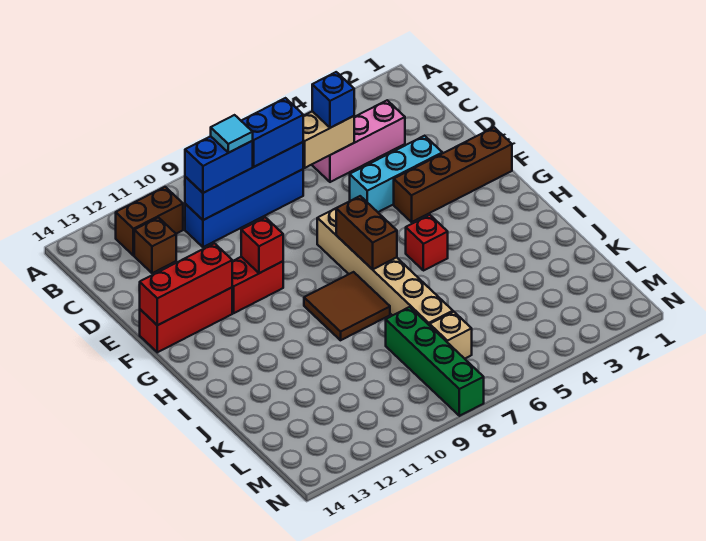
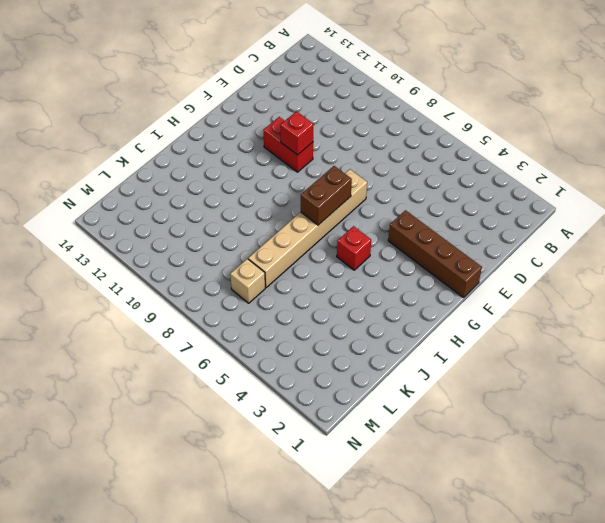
none -> brown 1x2 brick [116,187,183,256]
none -> pink 1x3 brick [312,100,405,182]
none -> blue 1x4 brick [185,169,303,247]

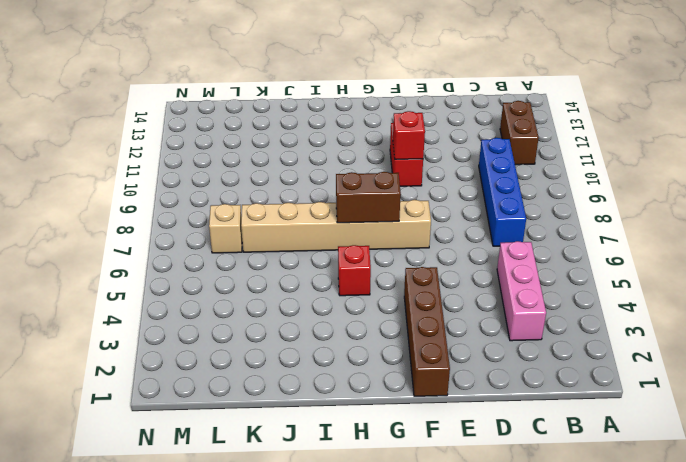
none -> brown 1x1 brick [134,217,176,273]
none -> cyan 1x3 brick [350,136,442,212]
none -> red 1x3 brick [140,288,232,352]

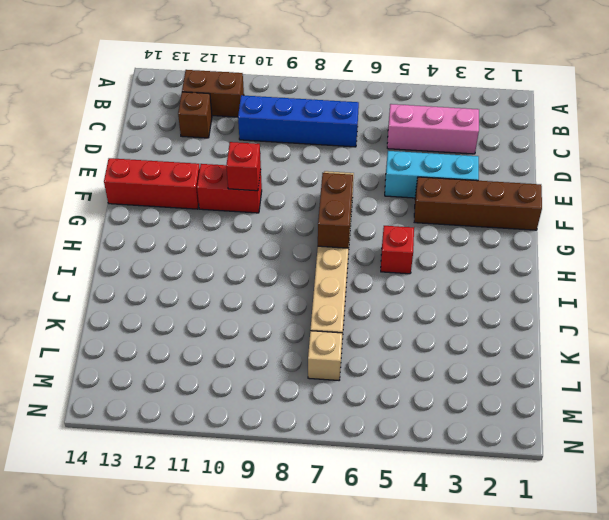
none -> brown 2x2 tile [304,272,390,340]
none -> green 1x4 brick [386,307,484,416]
none -> tan 1x2 brick [303,111,354,168]

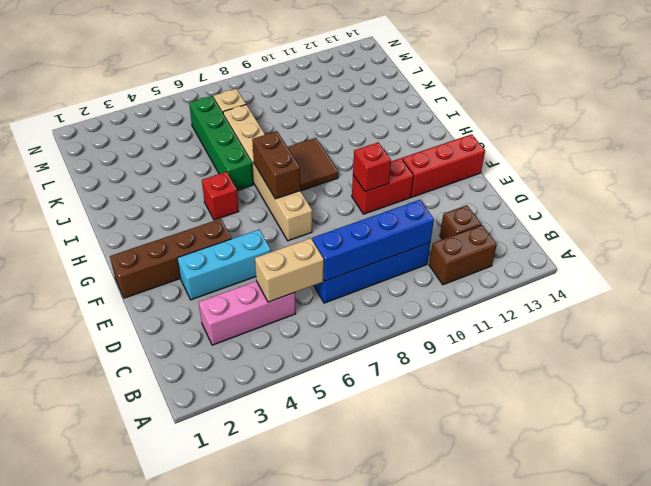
green 1x4 brick [189,96,253,190] -> green 1x4 brick moved to [386,307,484,416]
none -> red 1x3 brick [139,243,232,325]
none -> blue 1x1 brick [312,72,354,128]
none -> blue 1x2 brick [241,98,303,167]

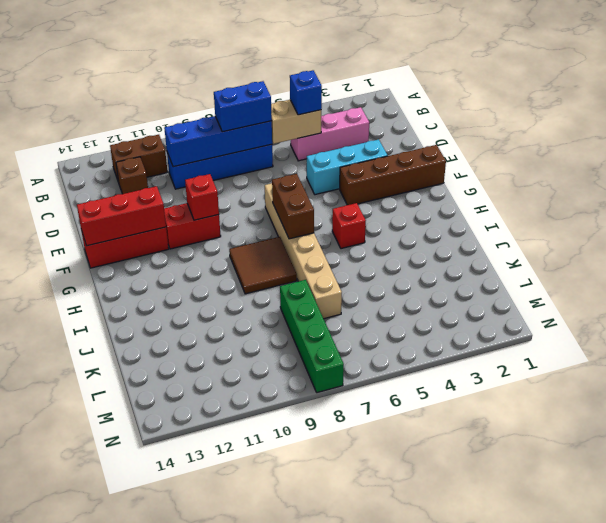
none -> tan 1x1 brick [430,312,472,359]
none -> blue 1x2 brick [185,136,253,193]
none -> cyan 1x1 tile [211,115,253,153]

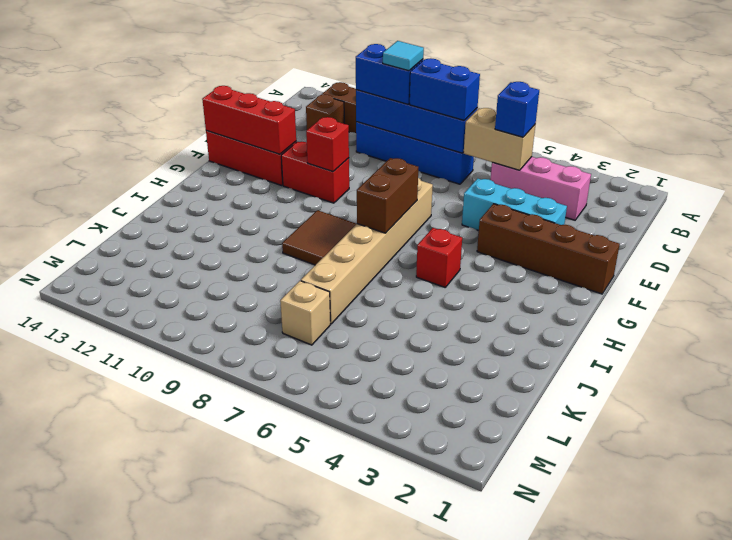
none -> green 1x4 brick [386,307,484,416]

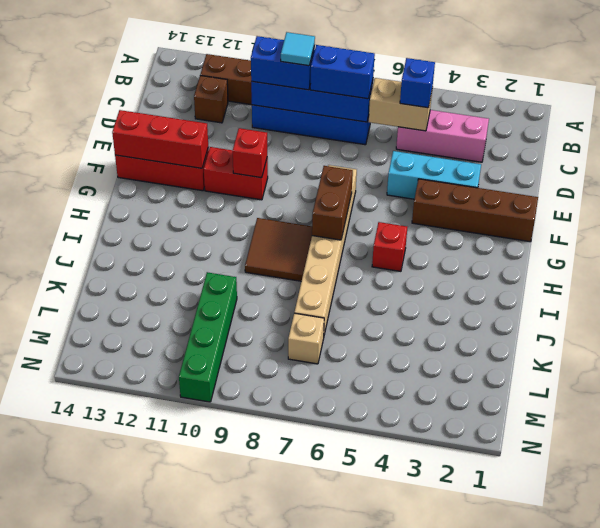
green 1x4 brick [179,272,237,402] -> green 1x4 brick moved to [386,307,484,416]

